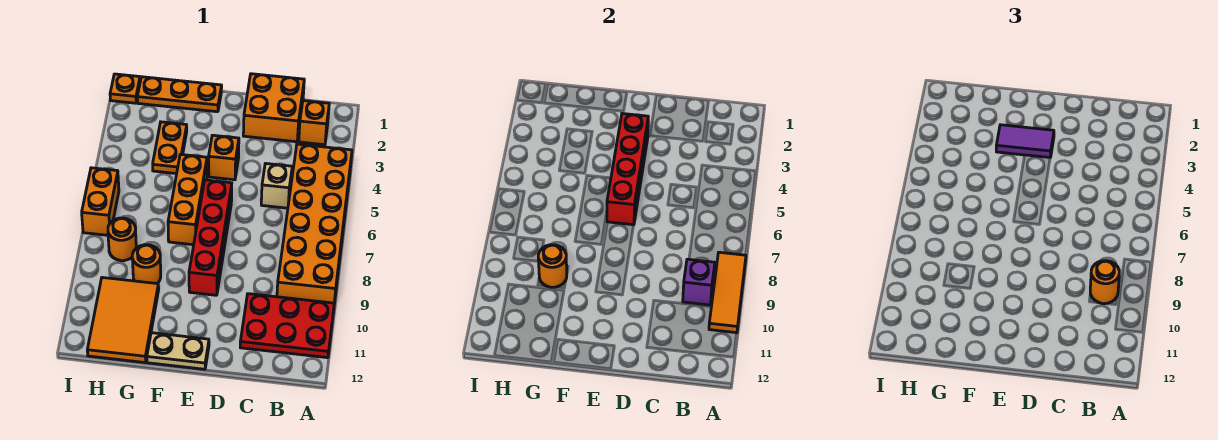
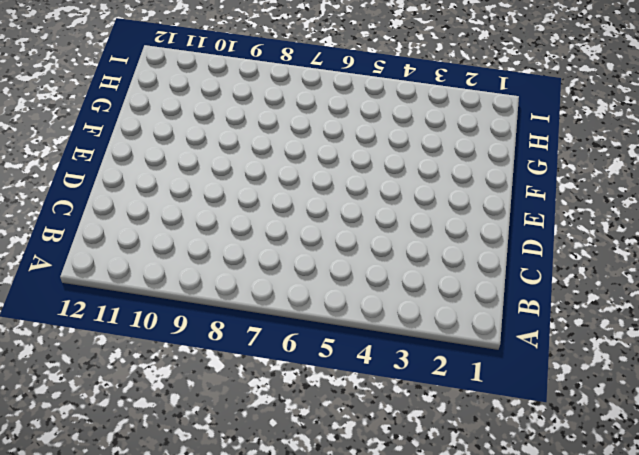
none -> orange 2x6 brick [277,144,352,303]
none -> red 2x3 plate [240,294,334,358]
none -> orange 1x1 brick [299,101,329,145]

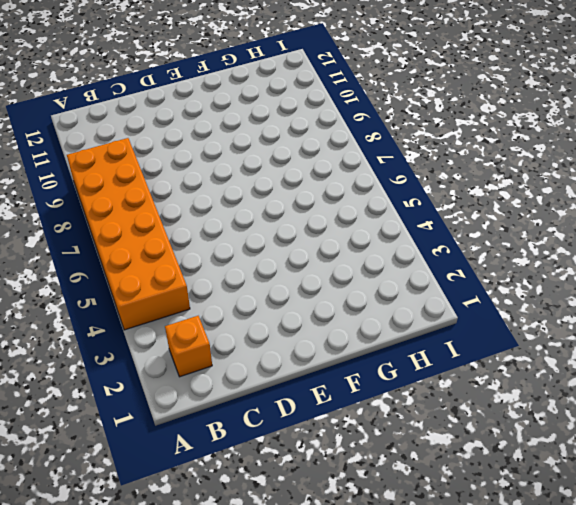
none -> red 2x3 plate [240,294,334,358]
none -> orange 2x2 brick [243,74,304,142]
none -> tan 1x1 brick [261,163,292,208]

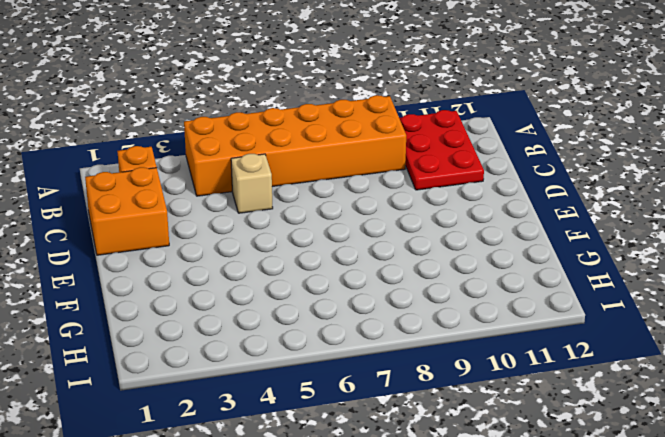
none -> orange 1x1 brick [209,135,239,180]
none -> red 1x4 brick [189,180,232,295]
none -> tan 1x2 plate [147,333,209,369]

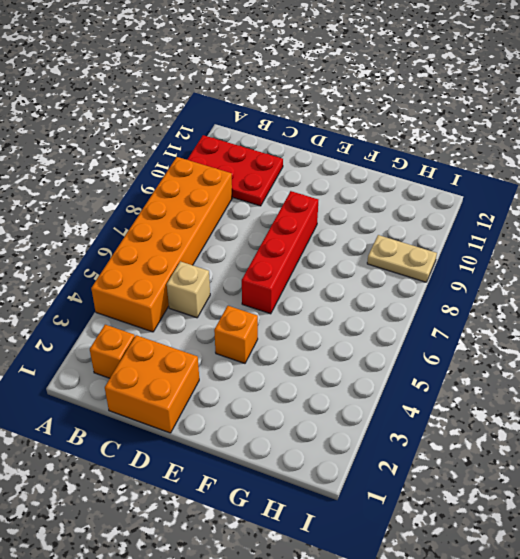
tan 1x2 plate [367,235,437,282] -> tan 1x2 plate moved to [147,333,209,369]
none -> orange 1x3 plate [137,77,222,112]
none -> orange 1x3 brick [168,154,207,245]
none -> orange 1x2 plate [153,122,187,174]

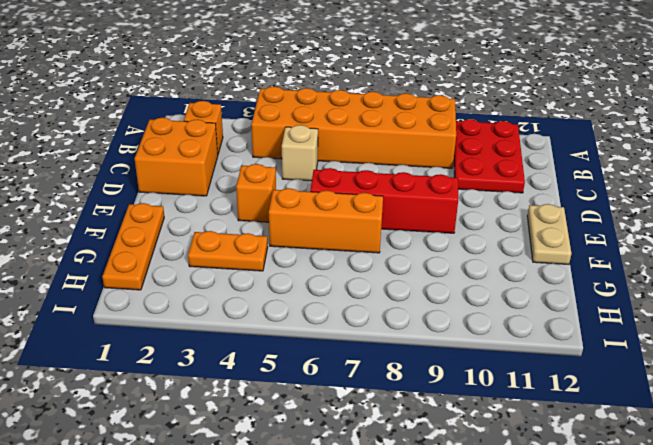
none -> orange 1x1 round brick [132,245,161,283]
none -> orange 2x3 tile [87,277,159,362]
none -> orange 1x1 round brick [108,218,136,261]

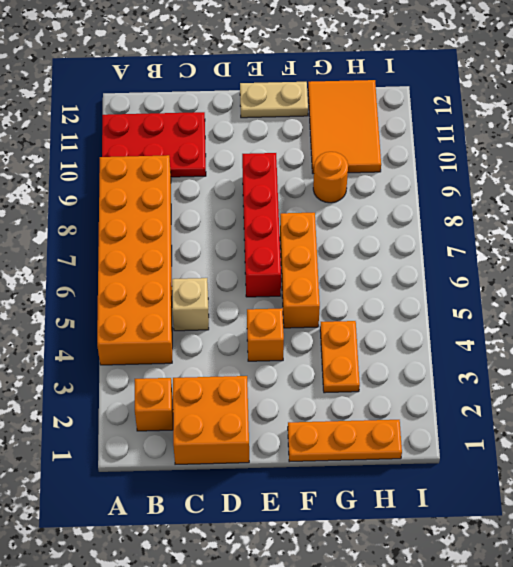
none -> orange 1x1 round brick [108,218,136,261]
none -> orange 1x1 plate [110,74,140,103]
none -> orange 1x2 brick [82,168,119,235]

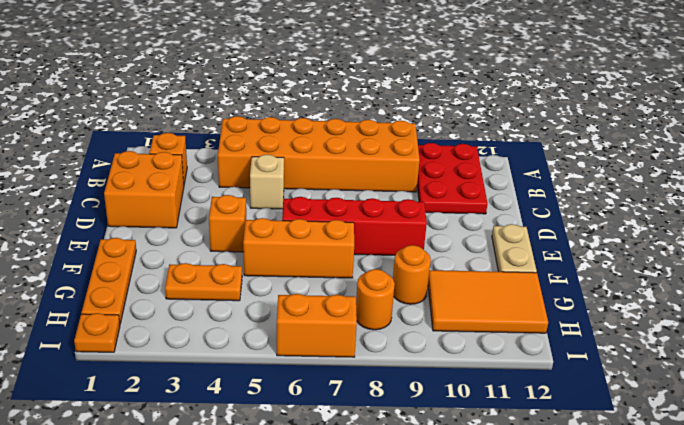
none -> orange 1x3 tile [709,252,746,333]
none -> purple 1x1 brick [683,259,715,305]
none -> red 1x4 brick [607,114,648,225]

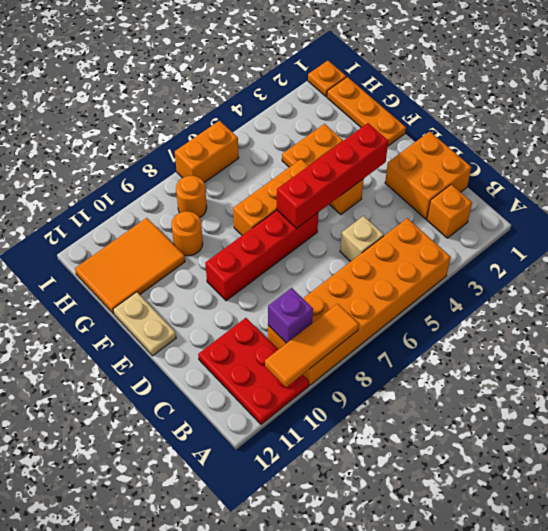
none -> orange 1x1 round brick [538,245,567,287]
none -> orange 1x1 round brick [1090,261,1119,304]
none -> purple 1x2 tile [996,125,1054,158]

